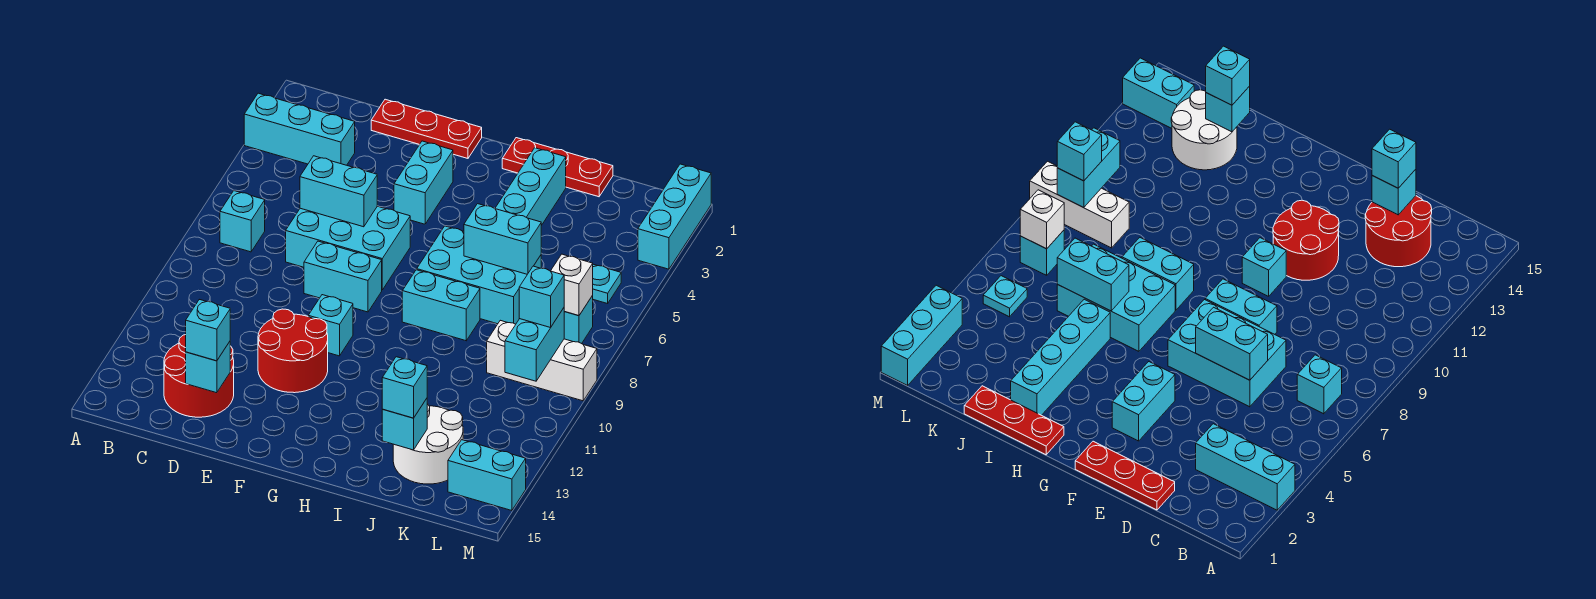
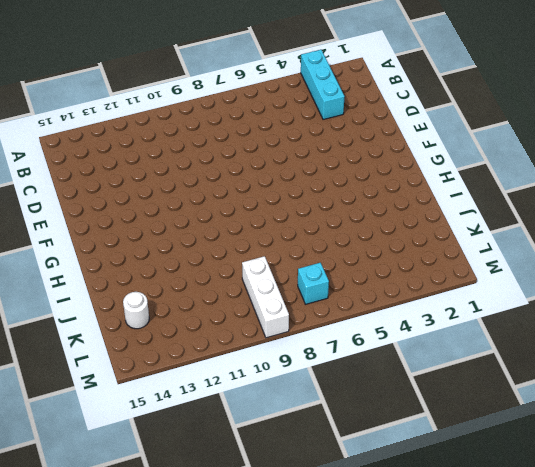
white 1x1 round brick [123,292,149,329] -> white 2x2 round brick [393,404,463,484]
none -> cyan 1x1 brick [220,191,265,252]
none -> red 2x2 round brick [164,335,234,417]
none -> red 1x3 plate [371,99,482,158]

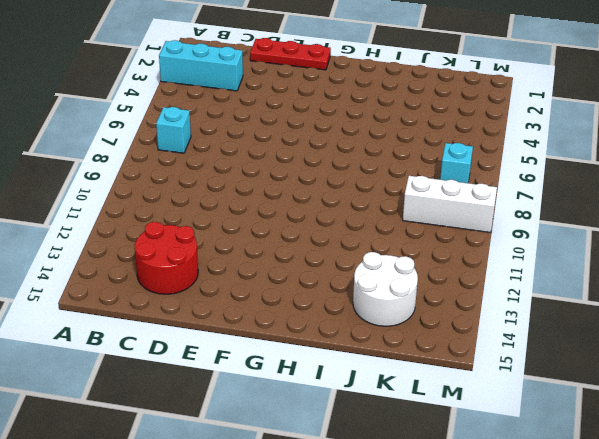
none -> cyan 2x3 brick [286,206,410,290]
none -> cyan 1x2 brick [304,241,382,312]
none -> red 2x2 round brick [258,309,328,393]

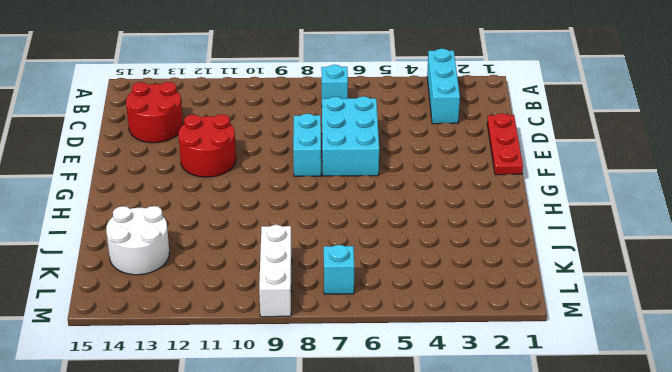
none -> cyan 1x2 brick [394,141,453,224]
none -> cyan 1x1 brick [308,295,353,356]
none -> red 1x3 plate [502,138,613,197]

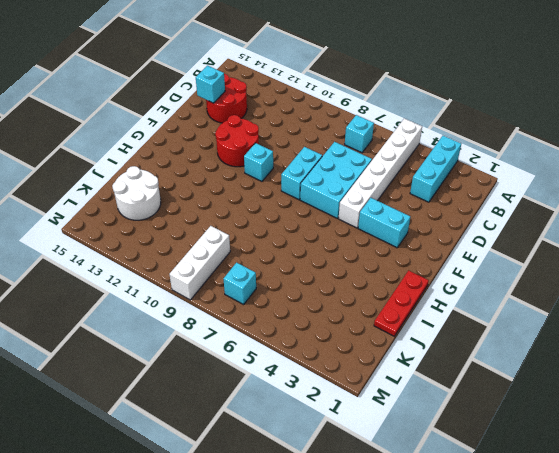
white 1x6 brick [339,119,422,228] -> none
none -> red 1x3 plate [371,99,482,158]
none -> cyan 2x3 brick [417,226,541,324]
none -> cyan 1x2 brick [402,270,480,341]

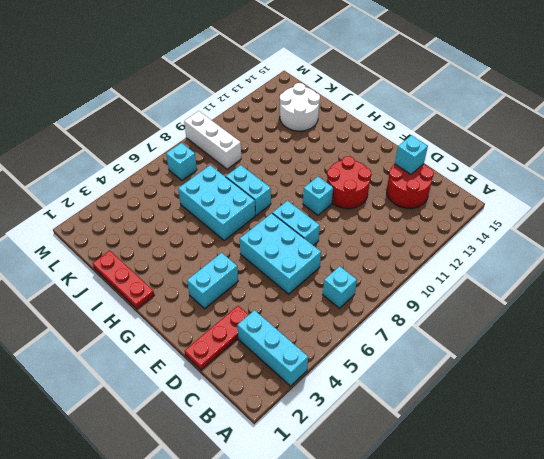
red 1x3 plate [184,306,248,370] -> red 1x3 plate turned to [371,99,482,158]
none -> cyan 1x4 brick [495,148,566,225]
none -> cyan 1x1 plate [592,264,621,304]
none -> cyan 1x2 brick [448,440,526,511]

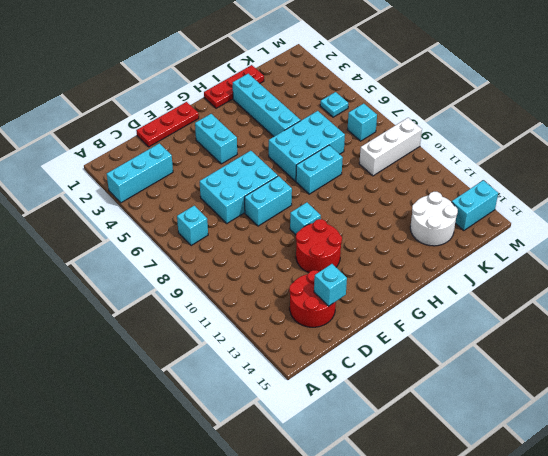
none -> cyan 1x3 brick [638,164,711,269]
none -> cyan 1x2 brick [300,156,377,227]
none -> cyan 1x2 brick [464,204,541,274]

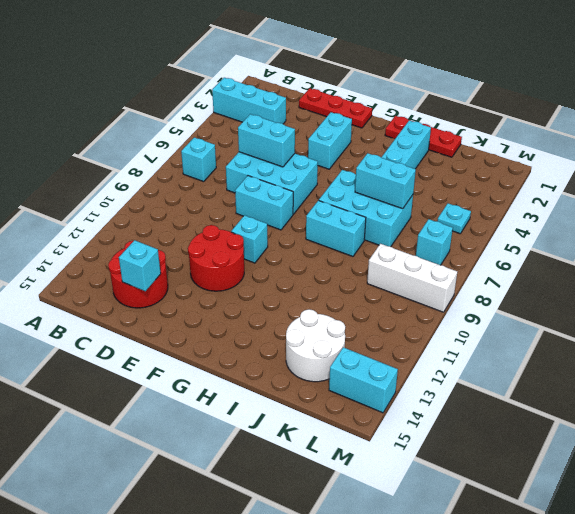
none -> cyan 1x3 brick [638,164,711,269]
none -> cyan 1x1 brick [382,399,427,450]
none -> white 1x1 brick [551,254,593,316]

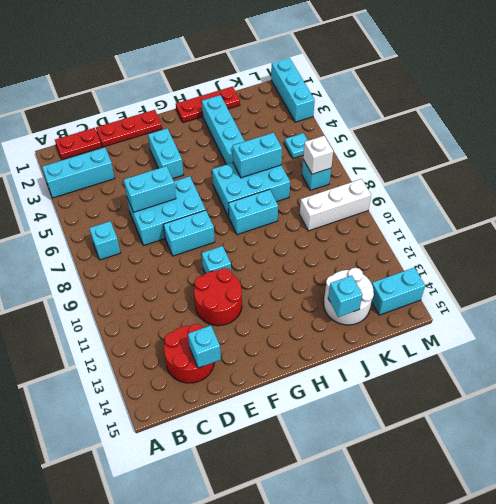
red 1x2 plate [55,128,102,159] -> none
none -> cyan 1x2 brick [505,308,564,381]
none -> cyan 1x1 brick [186,299,230,361]
none -> cyan 1x1 brick [382,357,427,418]

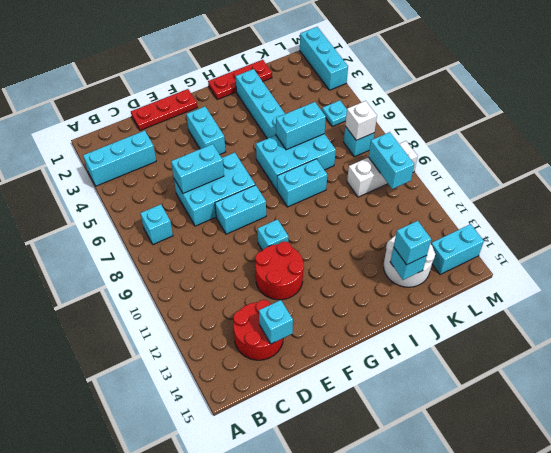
none -> cyan 1x1 brick [186,299,230,361]
none -> cyan 1x1 brick [519,266,564,328]

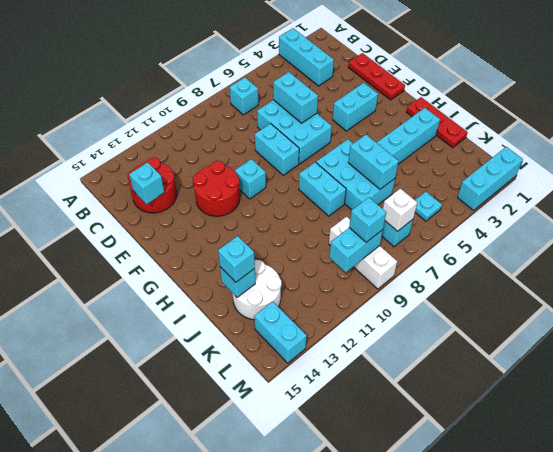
none -> cyan 1x1 brick [186,299,230,361]

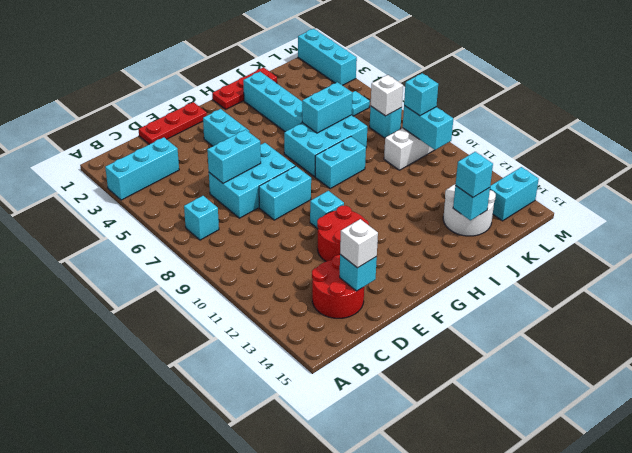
white 1x1 brick [340,219,378,268] -> cyan 1x1 brick [186,299,230,361]

